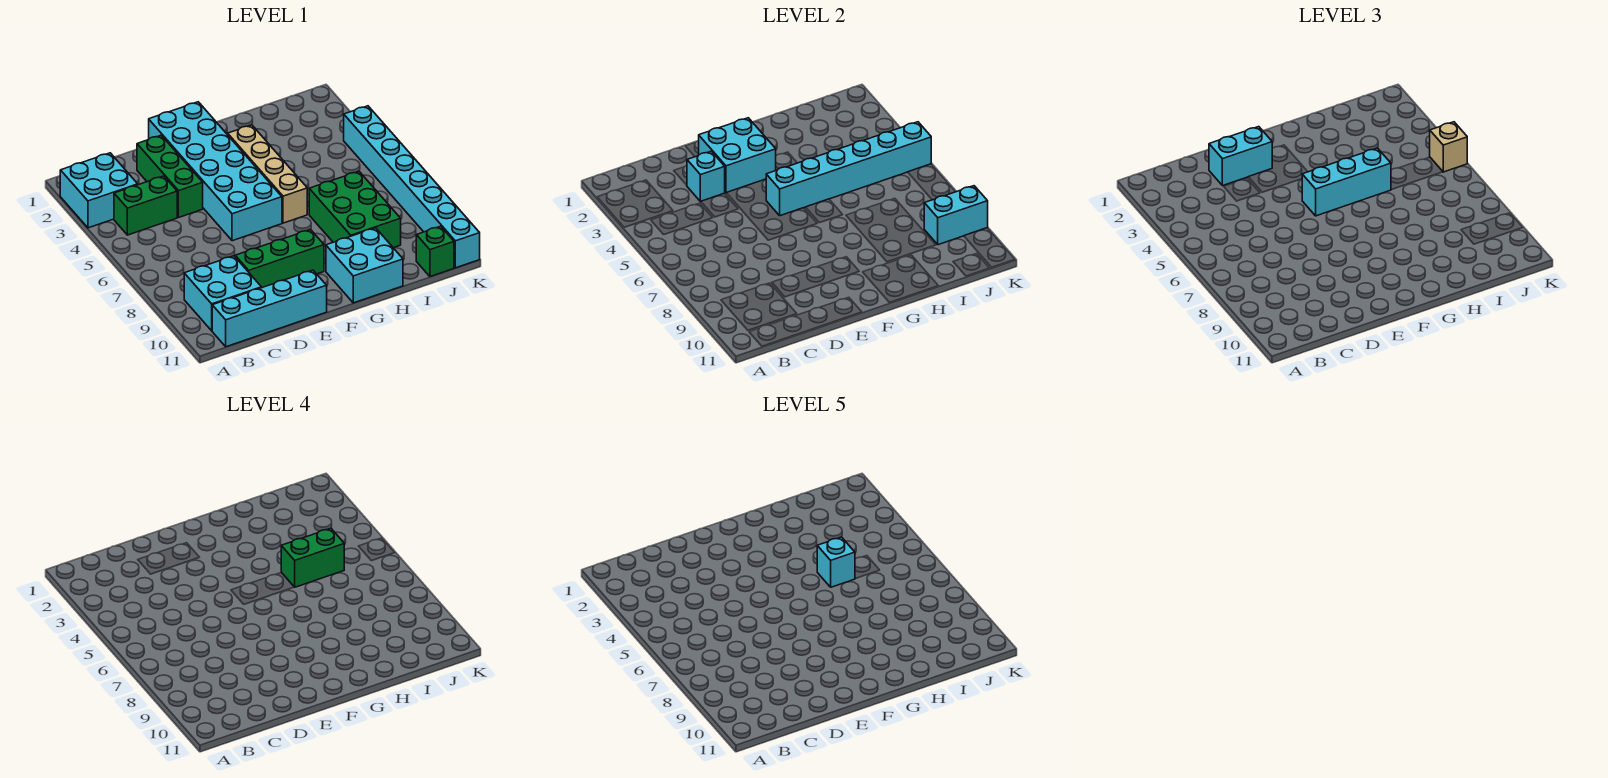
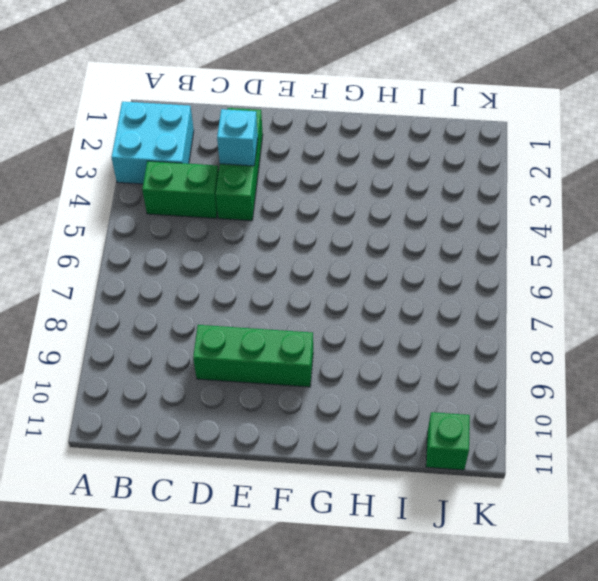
none -> cyan 2x2 brick [184,256,261,331]
none -> cyan 1x4 brick [212,270,327,347]
none -> cyan 2x6 brick [149,102,282,241]

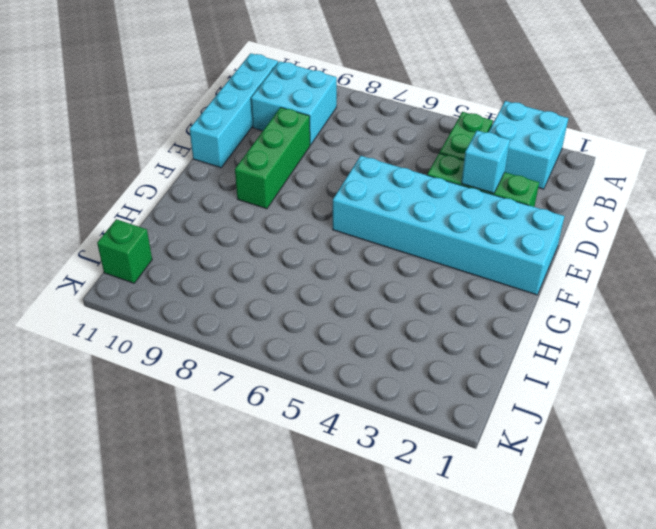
none -> tan 1x4 brick [228,125,307,223]
none -> cyan 2x2 brick [326,228,403,303]
none -> green 2x3 brick [309,171,401,248]

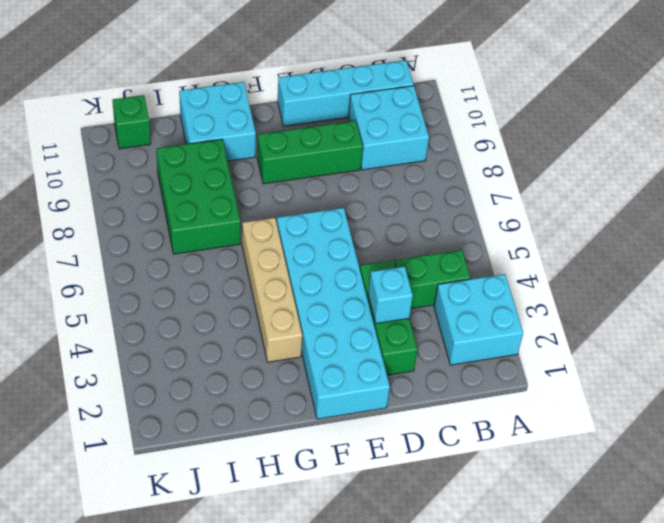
none -> cyan 1x8 brick [344,106,480,268]
none -> cyan 2x2 brick [699,118,776,193]
none -> cyan 1x6 brick [766,122,931,216]

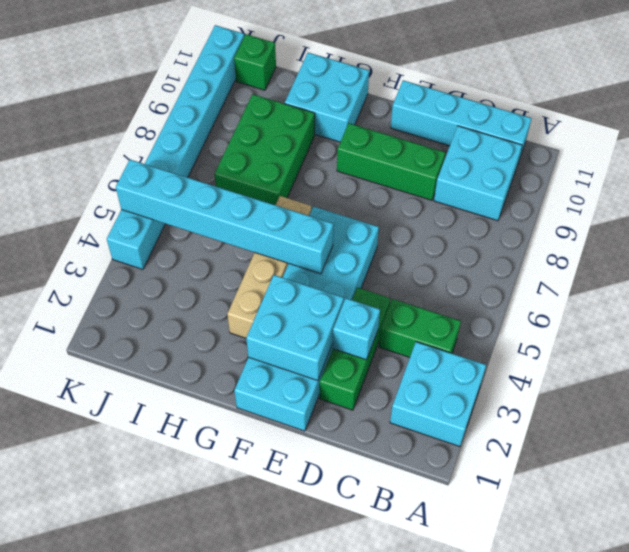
none -> cyan 1x2 brick [924,186,988,245]
none -> cyan 1x2 brick [1209,127,1272,186]
none -> cyan 1x3 brick [1302,148,1391,216]

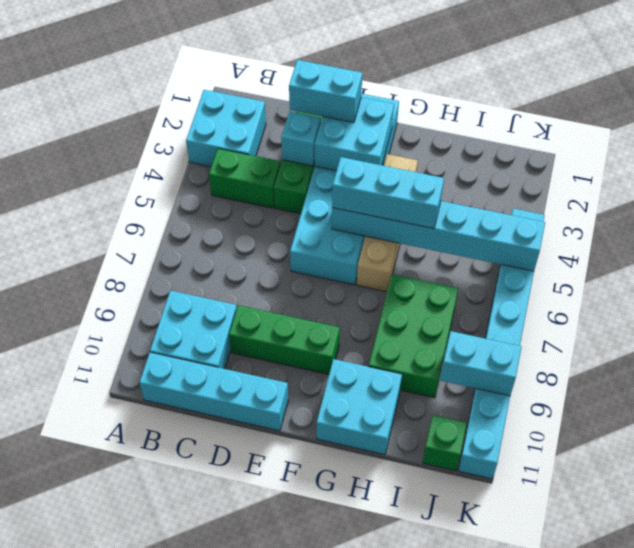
none -> tan 1x1 brick [1430,122,1467,172]
none -> green 1x2 brick [281,528,344,587]
none -> cyan 1x1 brick [817,537,855,587]

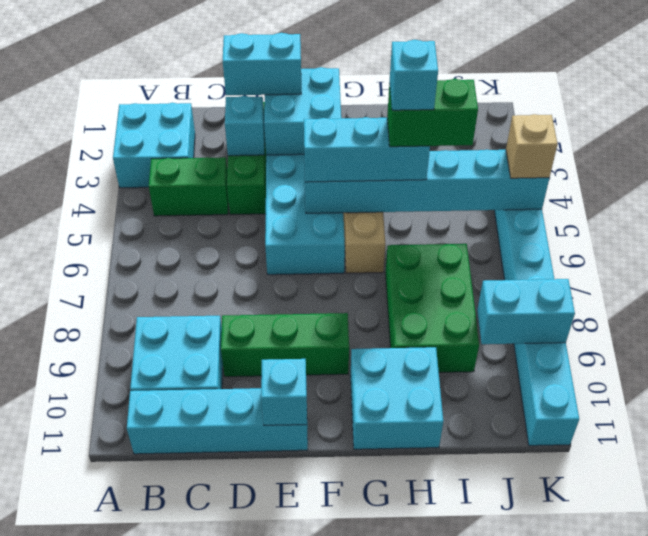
cyan 1x1 brick [261,359,307,425] -> none
none -> green 1x1 brick [416,226,454,277]

